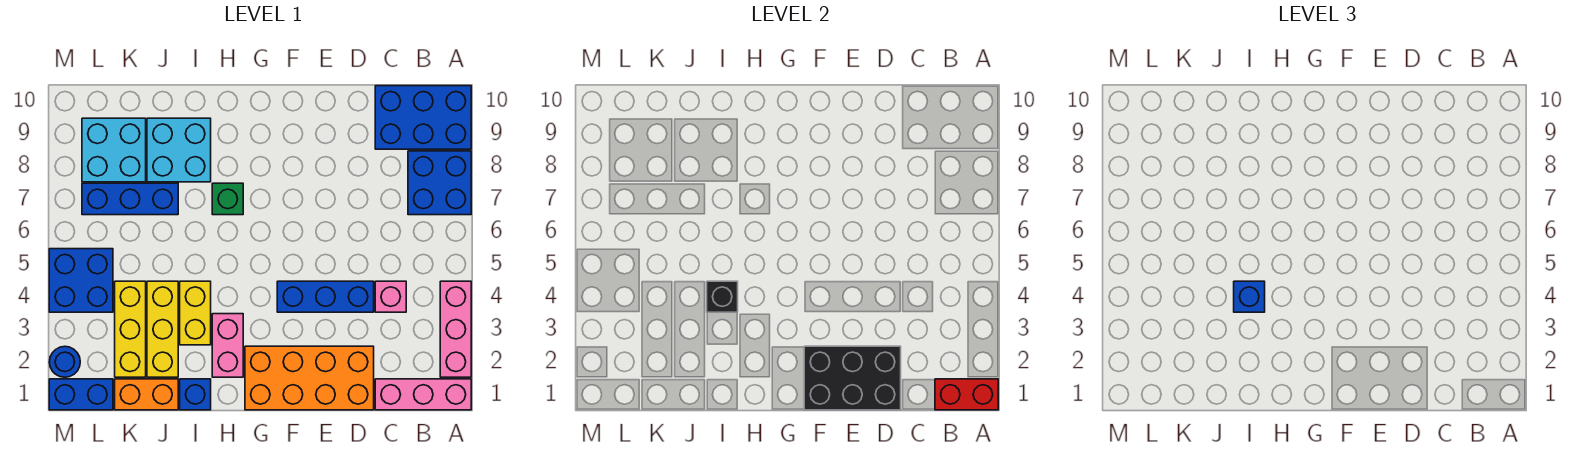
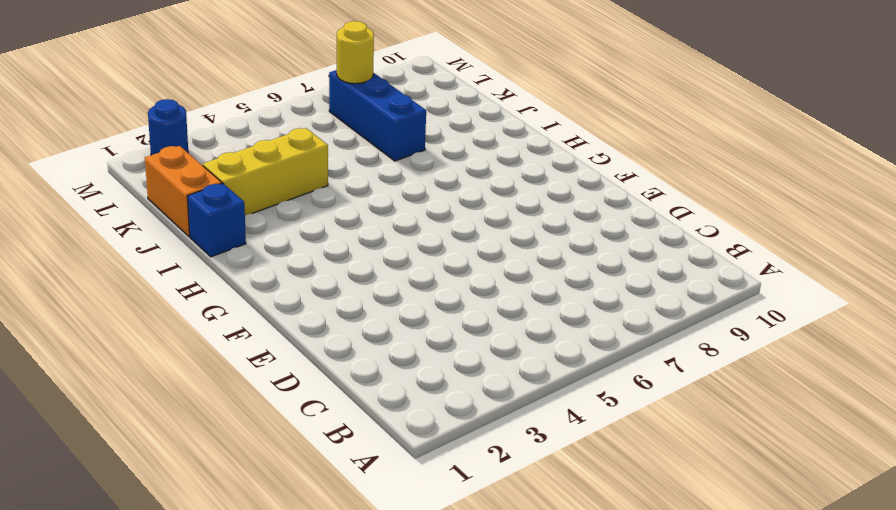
yellow 1x1 round brick [337,21,374,84] -> none
none -> pink 1x3 brick [375,379,471,410]
none -> pink 1x3 brick [440,281,471,377]
none -> blue 2x2 brick [408,151,471,215]

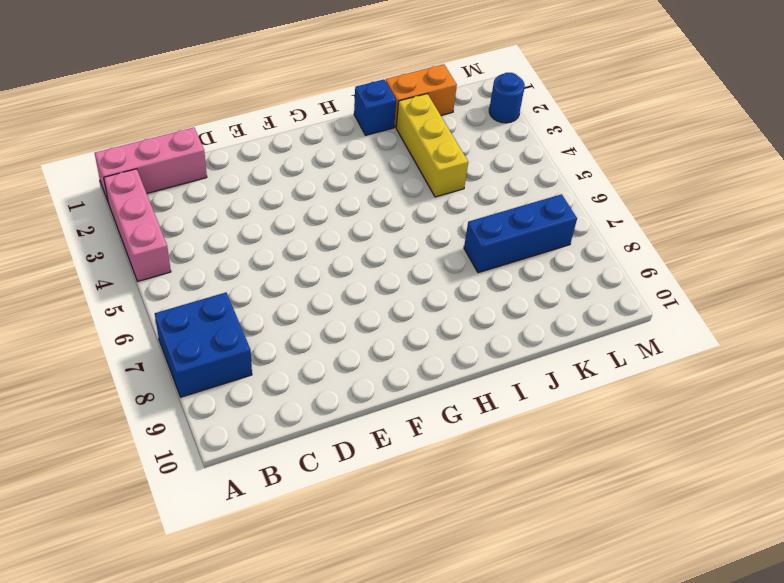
none -> blue 2x3 brick [375,86,471,149]
none -> pink 1x1 brick [375,281,406,312]
none -> orange 2x4 brick [245,346,374,410]

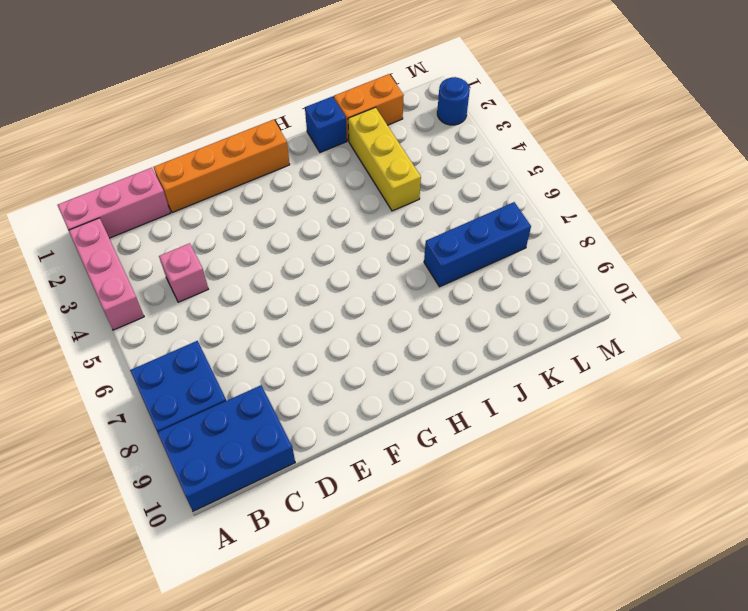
orange 1x4 brick [154,120,290,213] -> orange 2x4 brick [245,346,374,410]
none -> blue 1x3 brick [277,281,374,312]
none -> pink 1x2 brick [212,314,243,377]
none -> green 1x1 brick [212,183,243,215]

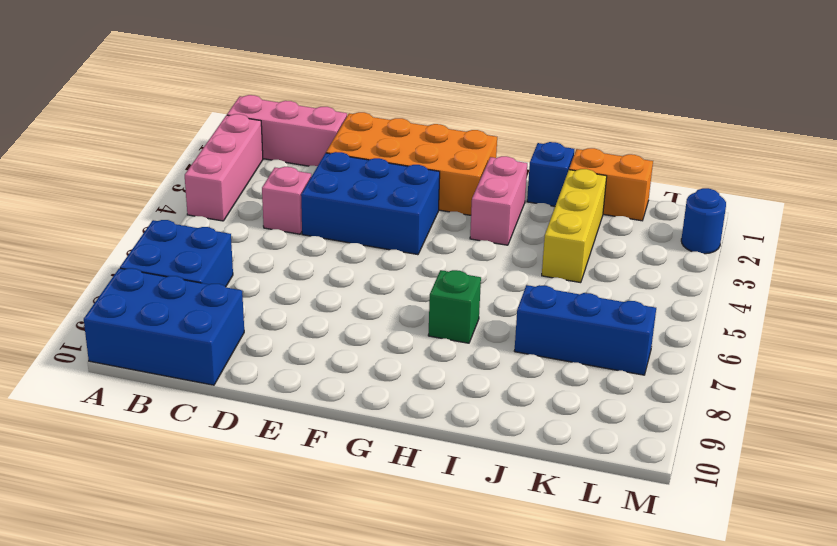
blue 2x3 brick [301,152,440,255] -> blue 1x3 brick [277,281,374,312]
none -> yellow 1x2 brick [180,281,211,345]
none -> cyan 2x2 brick [147,118,211,182]
none -> yellow 1x3 brick [115,281,146,377]

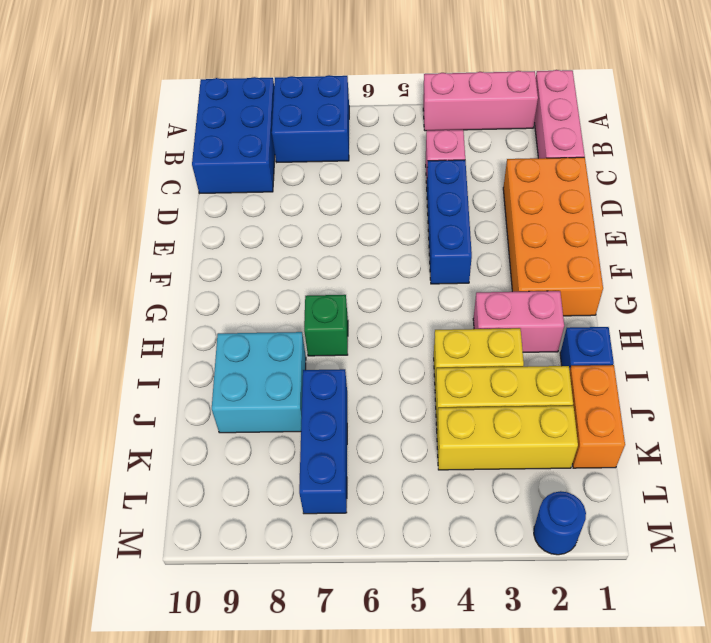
none -> cyan 2x2 brick [82,118,146,182]
none -> blue 1x2 brick [49,379,113,410]
none -> blue 2x2 brick [49,249,113,312]

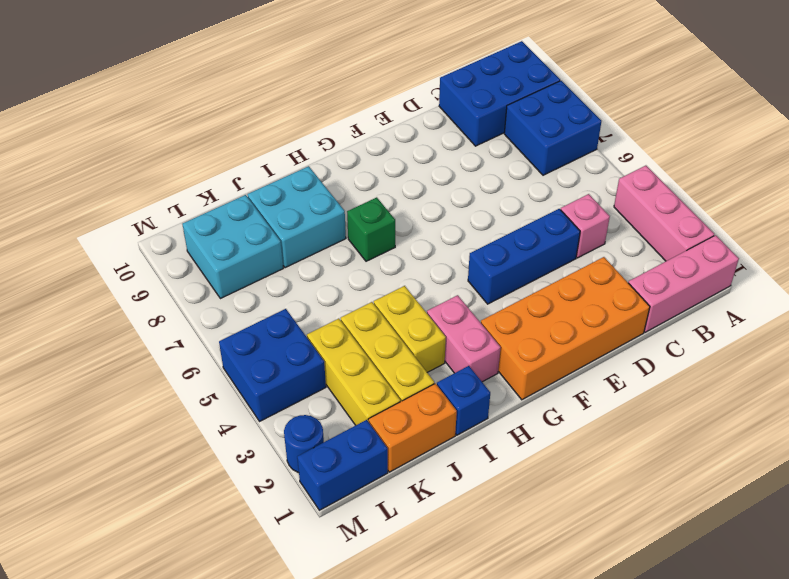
none -> blue 1x3 brick [82,183,178,215]
none -> red 1x2 brick [935,379,998,410]
none -> black 2x3 brick [804,346,901,410]

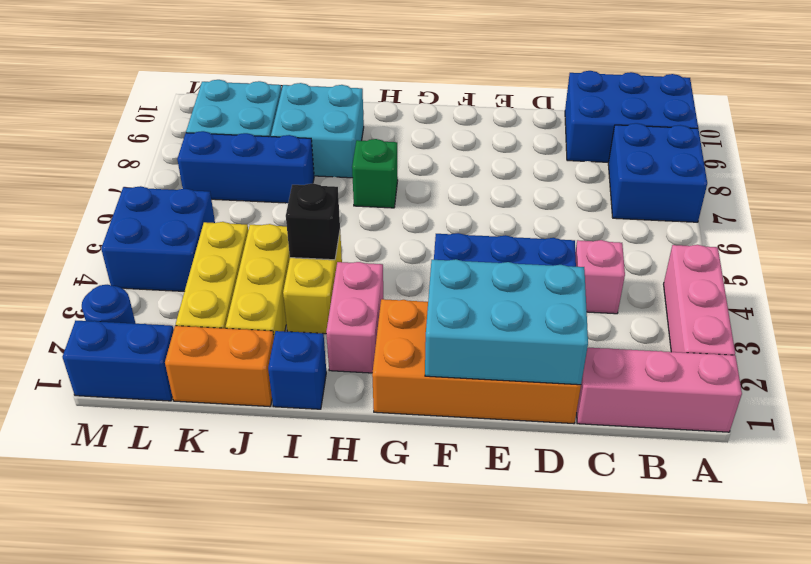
cyan 2x3 brick [425,259,588,385] -> black 2x3 brick [804,346,901,410]
none -> red 1x2 brick [935,379,998,410]
none -> blue 1x1 brick [1234,281,1265,312]

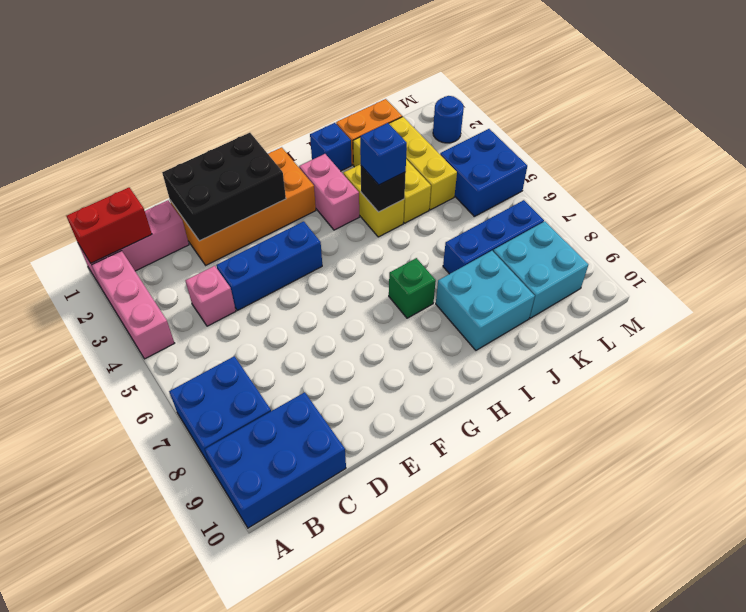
none -> blue 1x2 brick [49,379,113,410]

